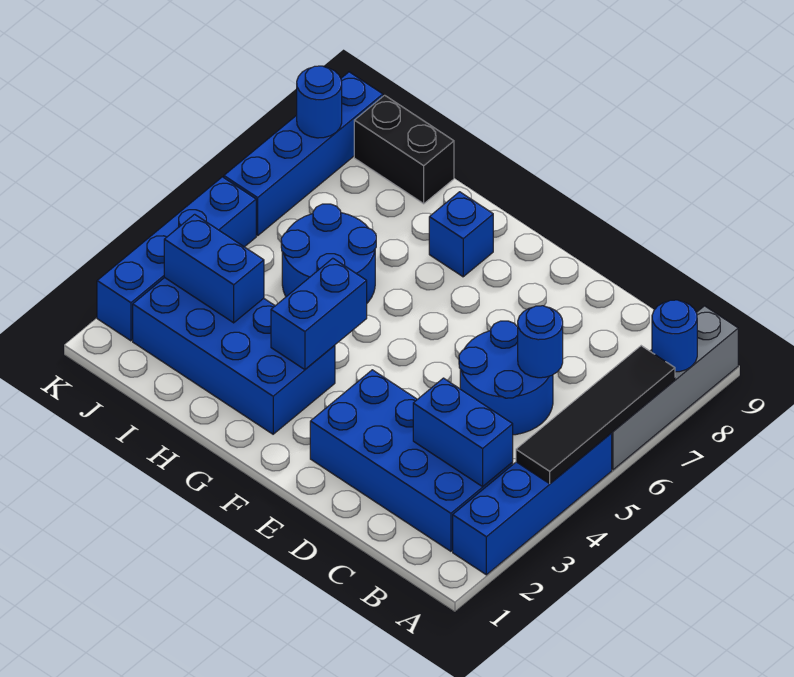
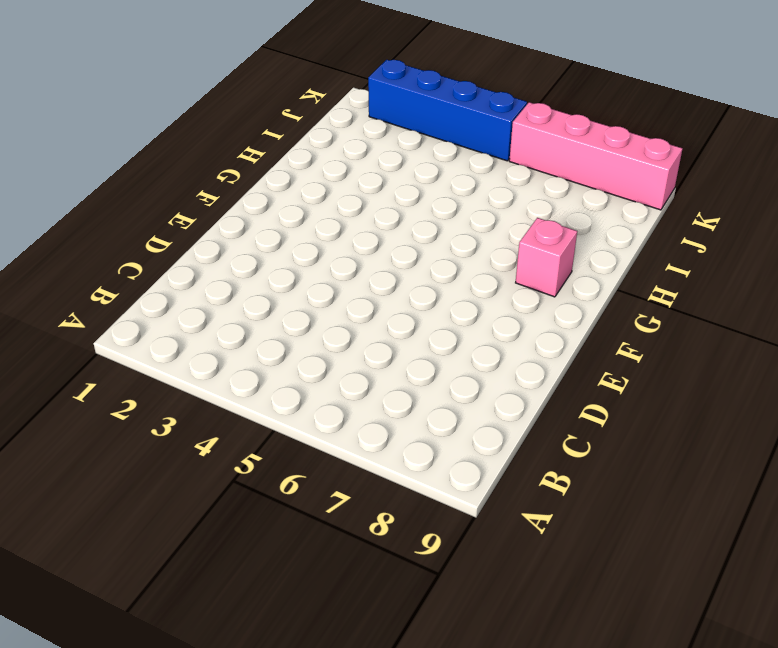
pink 1x1 brick [516,218,577,297] -> blue 1x1 brick [429,192,493,277]
pink 1x4 brick [509,102,683,210] -> blue 1x4 brick [224,72,383,236]
none -> blue 1x4 brick [453,433,612,575]
none -> grey 1x4 brick [612,306,738,470]
none -> blue 2x4 brick [310,370,513,551]

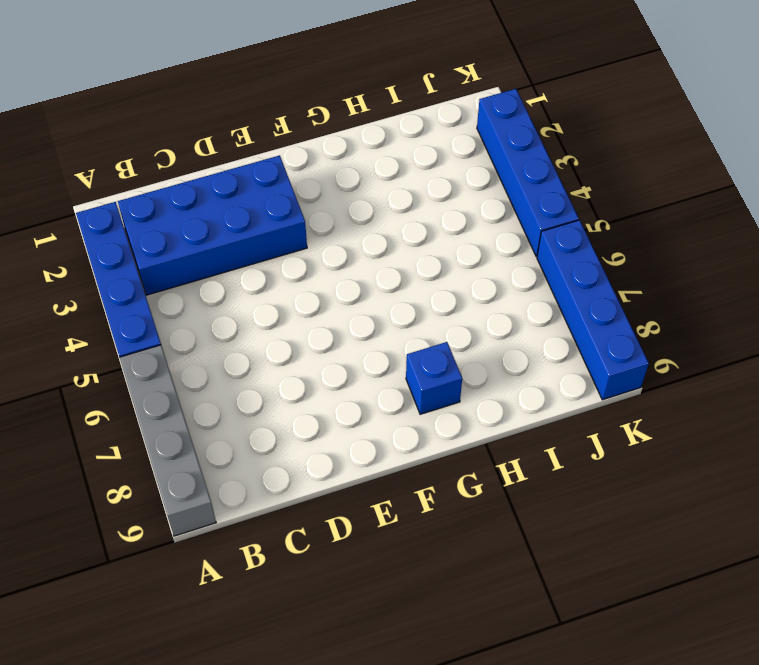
none -> blue 2x2 round brick [459,321,553,435]
none -> blue 2x4 brick [133,278,335,434]
none -> blue 2x2 round brick [281,204,376,303]

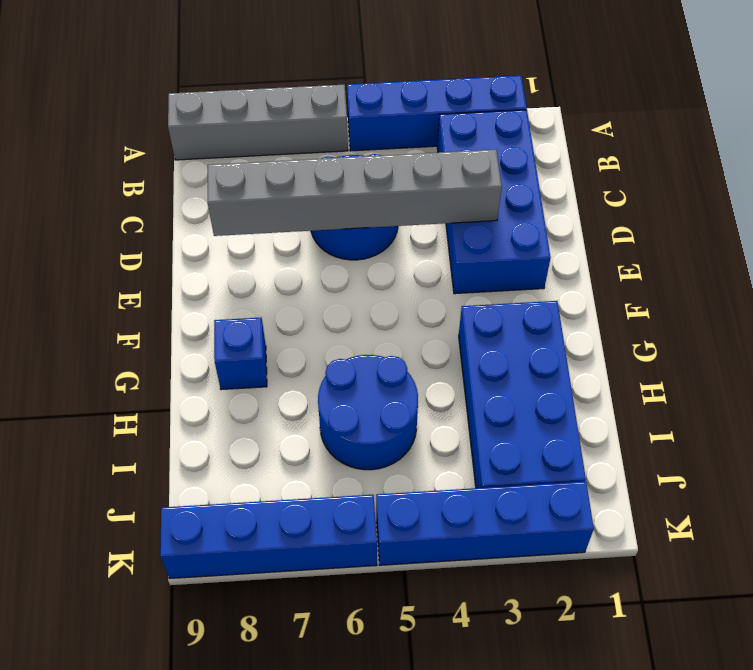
grey 1x6 brick [208,150,502,236] -> none
none -> black 1x2 brick [354,95,454,204]
none -> black 1x4 tile [516,346,675,484]
none -> blue 1x1 round brick [652,300,697,372]

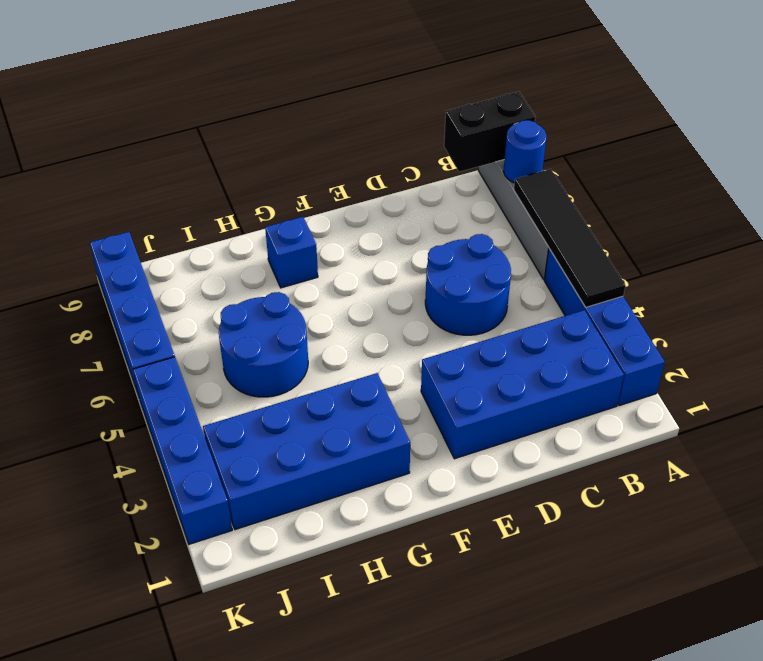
black 1x2 brick [444,92,535,172] -> black 1x2 brick moved to [354,95,454,204]
none -> blue 1x2 brick [413,378,513,487]
none -> blue 1x1 round brick [518,306,563,378]
none -> blue 1x2 brick [271,258,367,370]

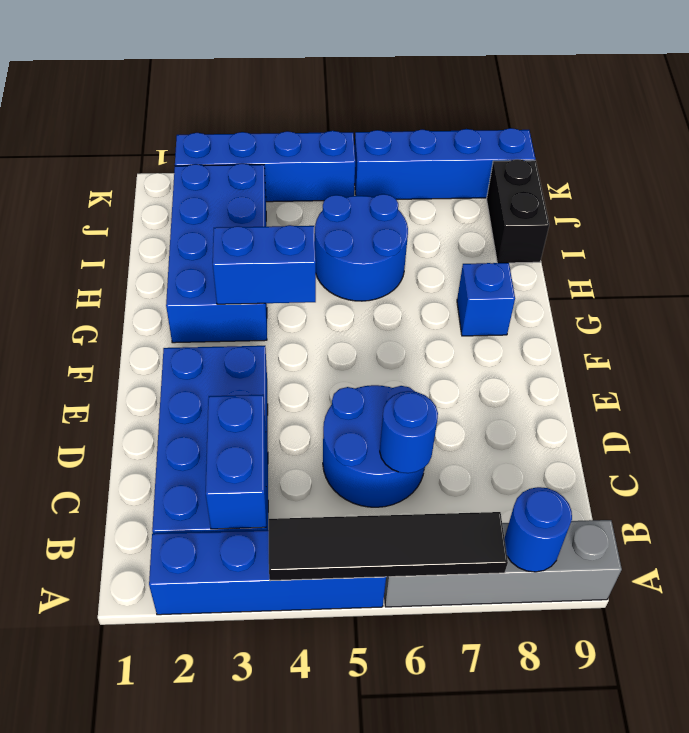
none -> blue 1x2 brick [164,214,264,323]
none -> blue 1x1 round brick [297,66,342,138]

